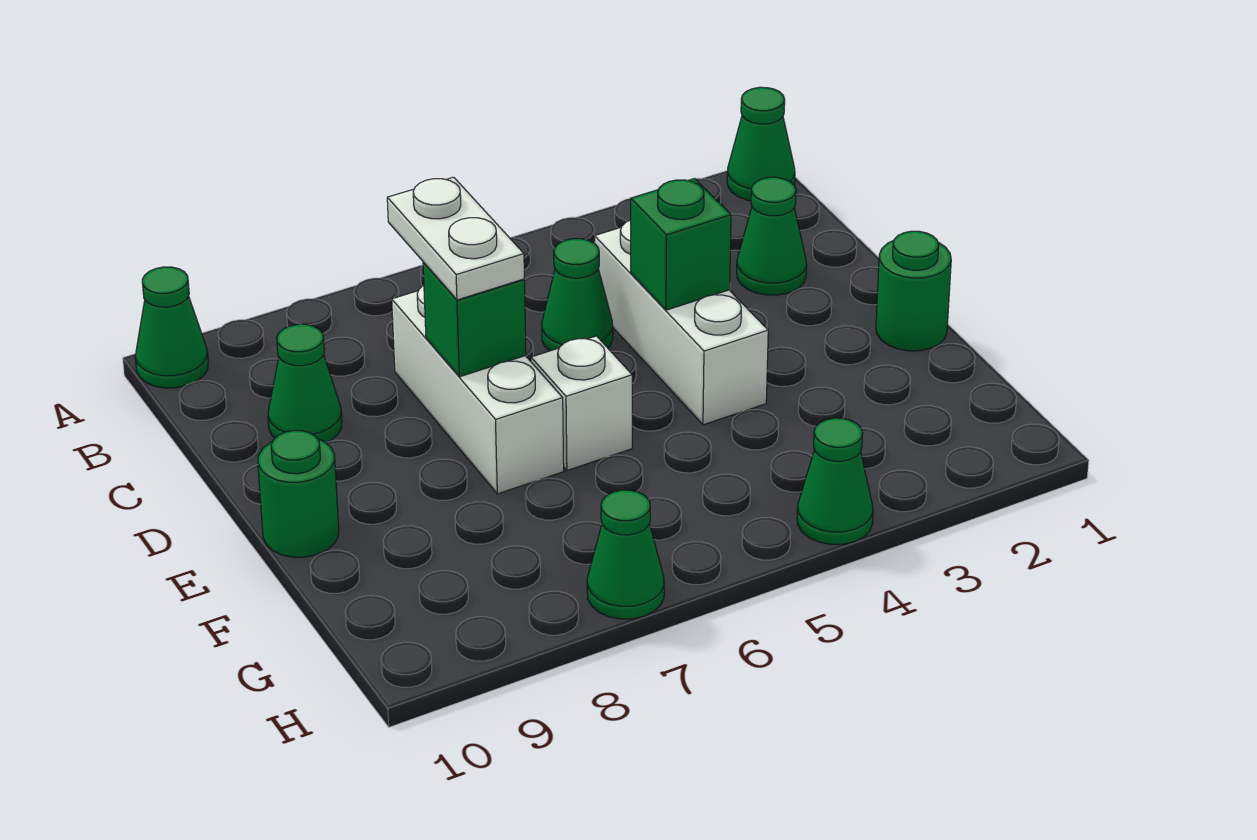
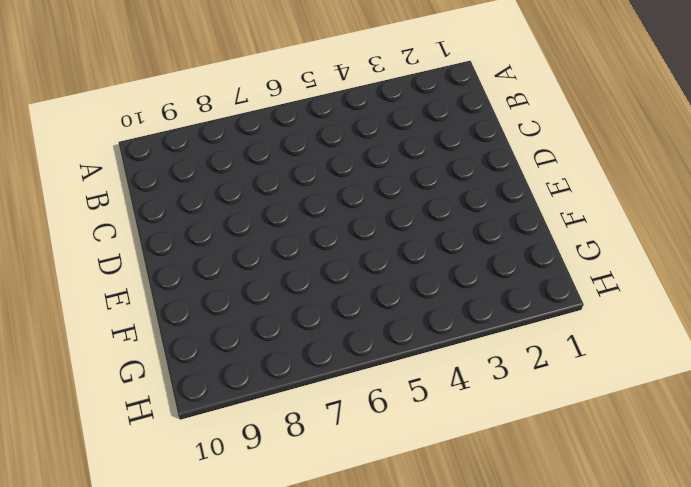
none -> green 1x1 cone [727,87,795,201]
none -> green 1x1 cone [135,267,208,388]
none -> green 1x1 cone [737,177,807,295]

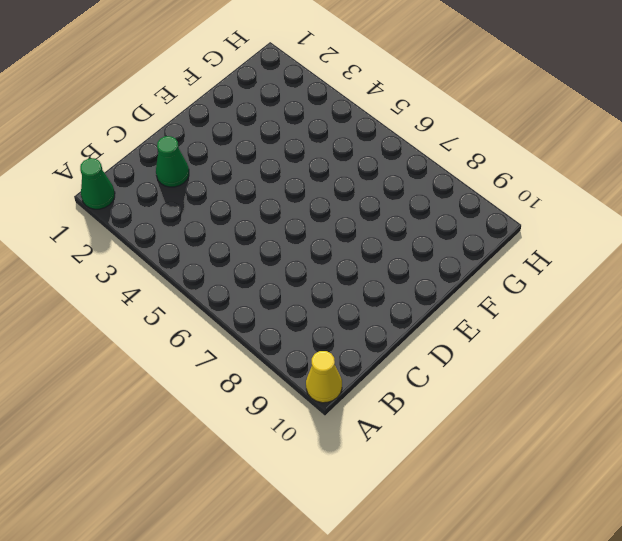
yellow 1x1 cone [306,351,342,403] -> green 1x1 cone [135,267,208,388]
none -> white 1x3 brick [594,220,768,425]
none -> green 1x1 cone [542,239,613,351]
none -> white 1x3 brick [392,285,564,494]

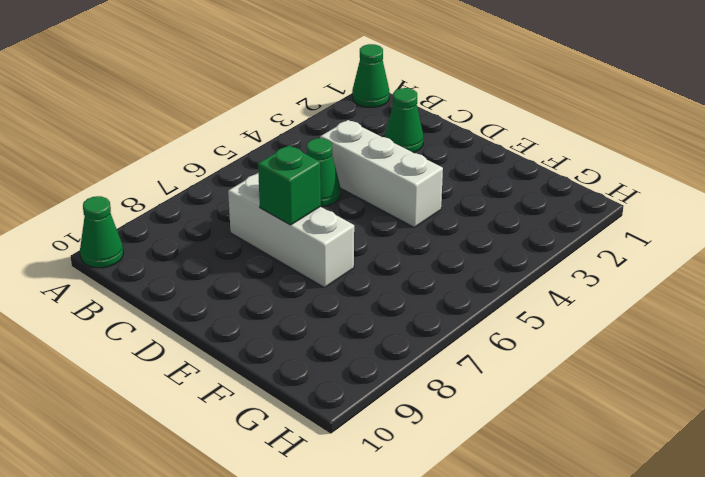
none -> green 1x1 cone [268,324,342,443]
none -> green 1x1 round brick [876,231,951,351]
none -> white 1x1 brick [531,336,632,470]

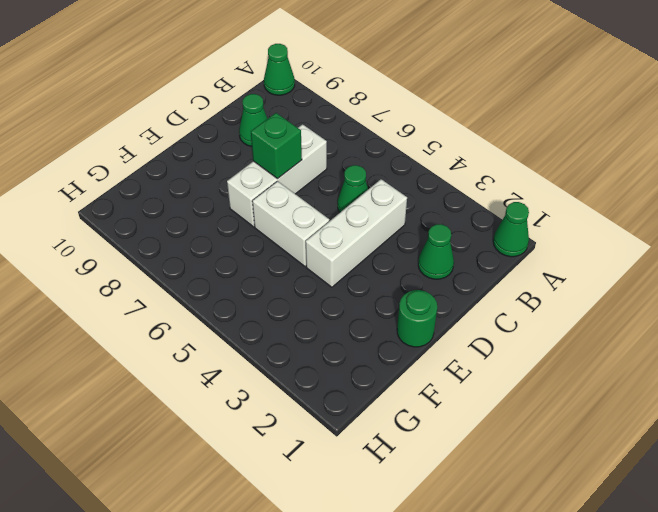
white 1x2 brick [252,181,329,266] -> white 1x1 brick [531,336,632,470]
none -> green 1x1 round brick [258,431,339,557]
none -> green 1x1 cone [797,418,873,545]
none -> green 1x1 cone [587,490,664,619]

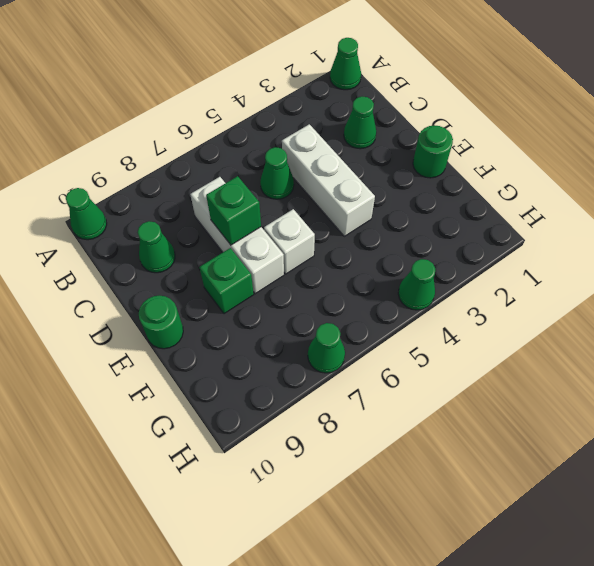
green 1x1 brick [199,248,254,314] -> green 1x1 brick moved to [631,179,731,310]
none -> white 1x2 plate [387,177,524,300]

